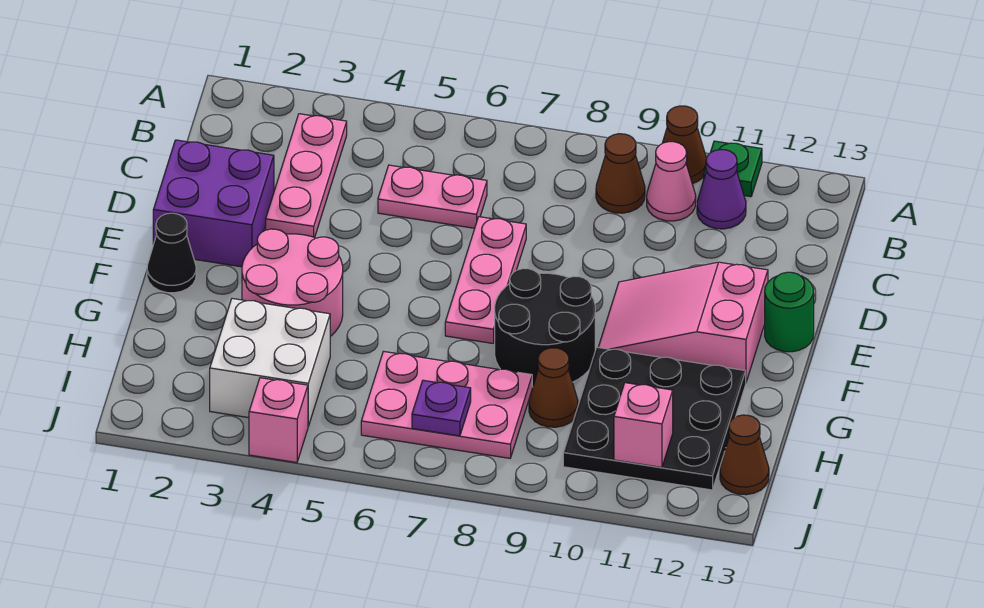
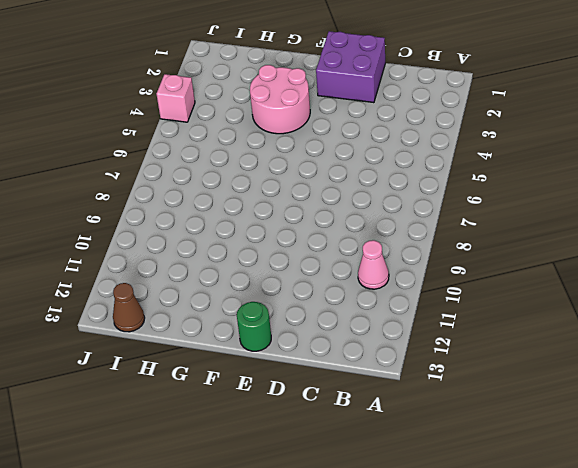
none -> brown 1x1 cone [663,106,706,184]
none -> green 1x1 plate [703,141,762,197]
none -> pink 1x3 plate [266,114,347,238]

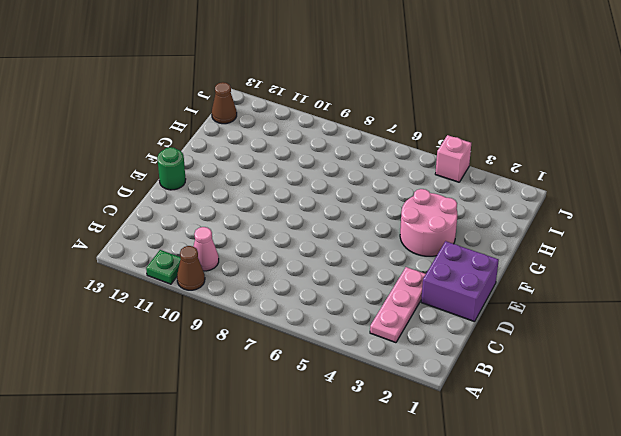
none -> brown 1x1 cone [596,134,645,213]
none -> purple 1x1 cone [697,150,746,229]
none -> pink 1x2 plate [378,165,487,228]

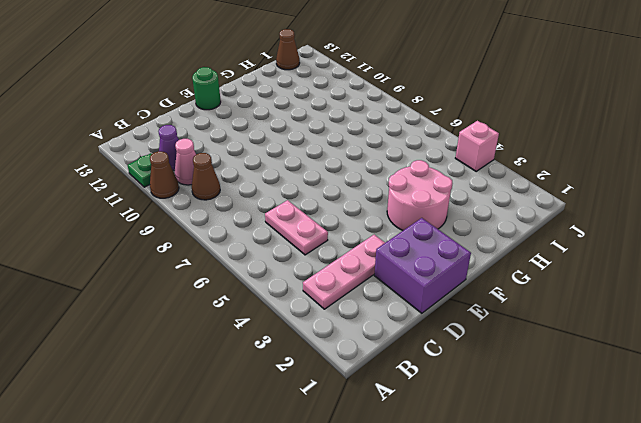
none -> pink 1x3 plate [445,217,526,343]
none -> pink 2x3 slope [598,262,768,382]
none -> black 1x1 cone [147,213,196,293]

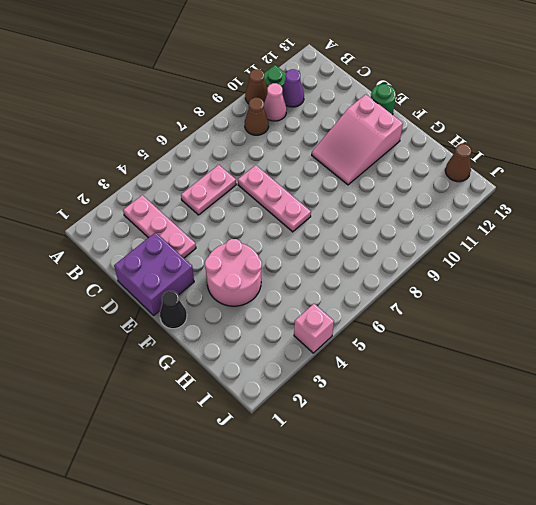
none -> black 2x2 round brick [495,269,595,387]
none -> black 3x3 plate [563,347,746,490]
none -> white 2x2 brick [210,299,330,426]

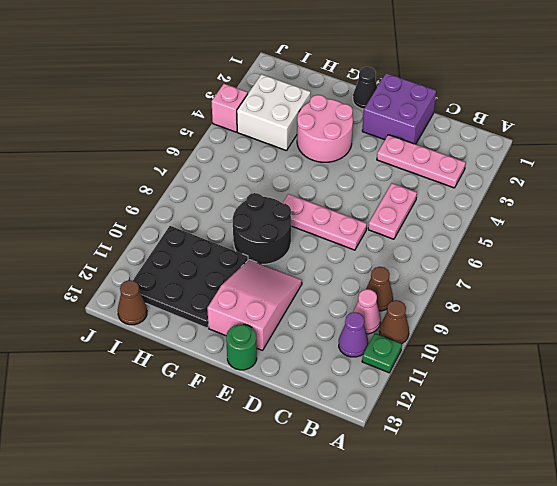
none -> pink 2x3 plate [361,351,532,458]
none -> brown 1x1 cone [529,348,578,427]
none -> purple 1x1 plate [412,380,471,436]

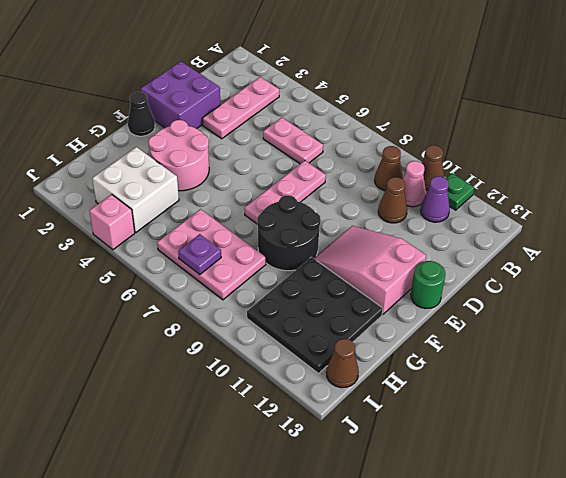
brown 1x1 cone [378,177,407,223] -> brown 1x1 cone moved to [529,348,578,427]
none -> pink 1x1 brick [614,383,673,467]

